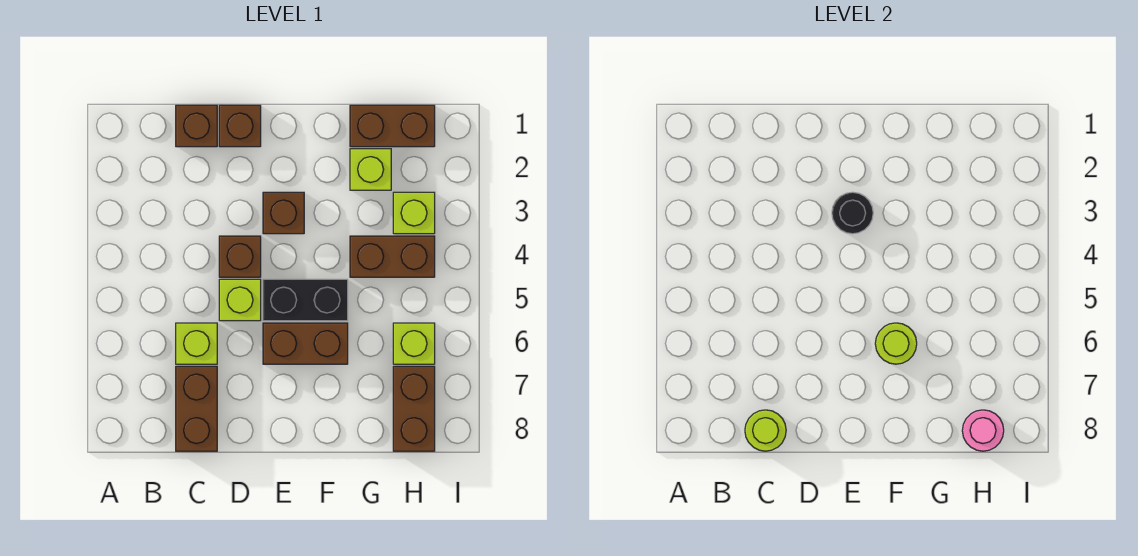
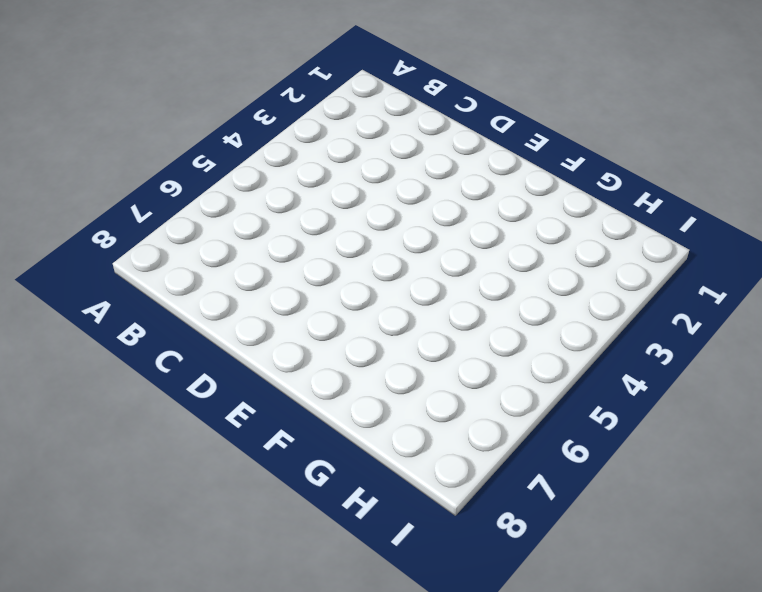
none -> brown 1x1 brick [176,105,217,147]
none -> lime 1x1 brick [176,323,217,364]
none -> brown 1x2 brick [176,366,217,451]

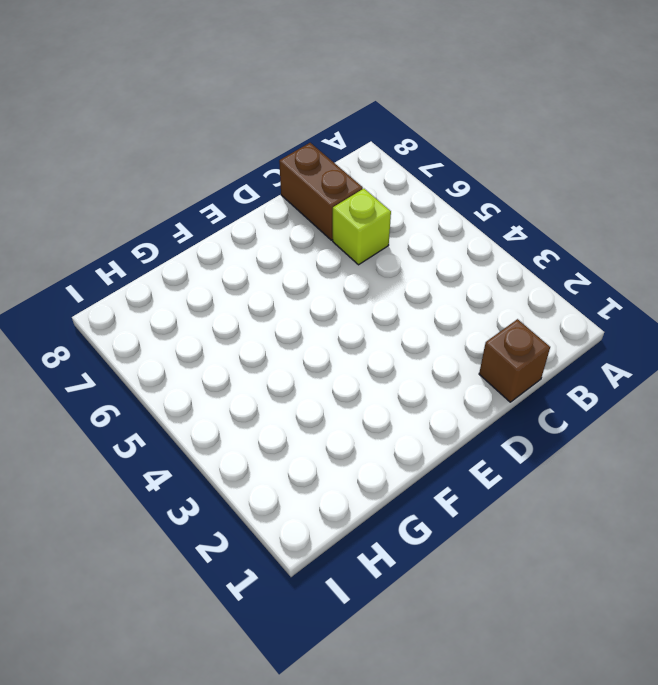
none -> brown 1x1 brick [219,105,261,147]
none -> brown 1x1 brick [219,236,261,277]
none -> lime 1x1 brick [219,279,261,321]

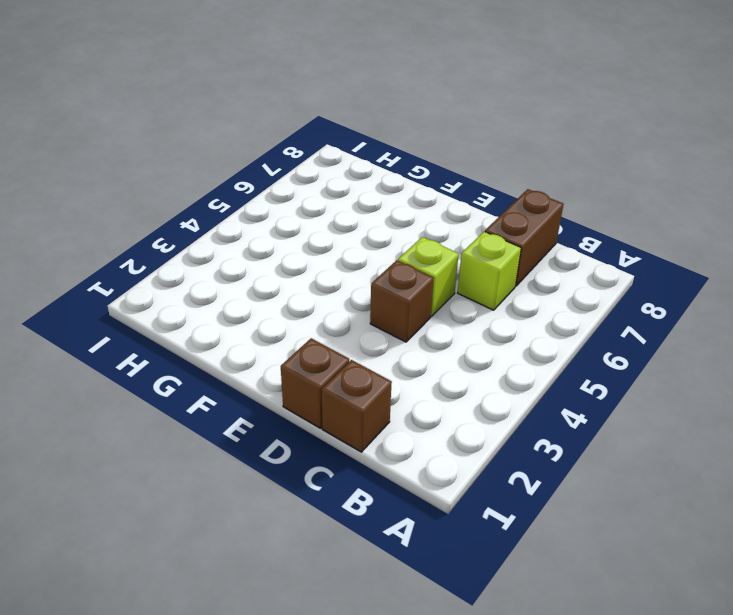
none -> brown 1x1 brick [263,192,304,234]
none -> black 1x2 brick [263,279,348,321]
none -> brown 1x2 brick [263,323,348,364]

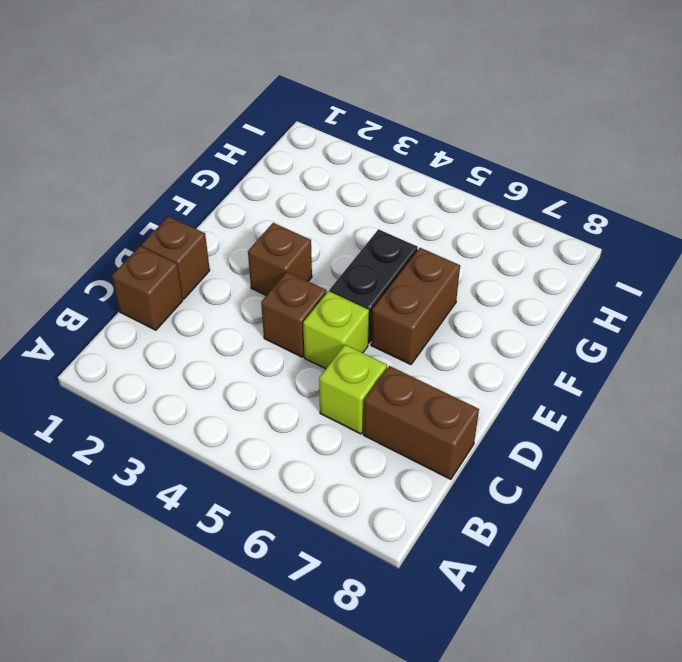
none -> brown 1x2 brick [350,105,435,147]
none -> lime 1x1 brick [350,149,391,190]
none -> brown 1x2 brick [350,236,435,277]

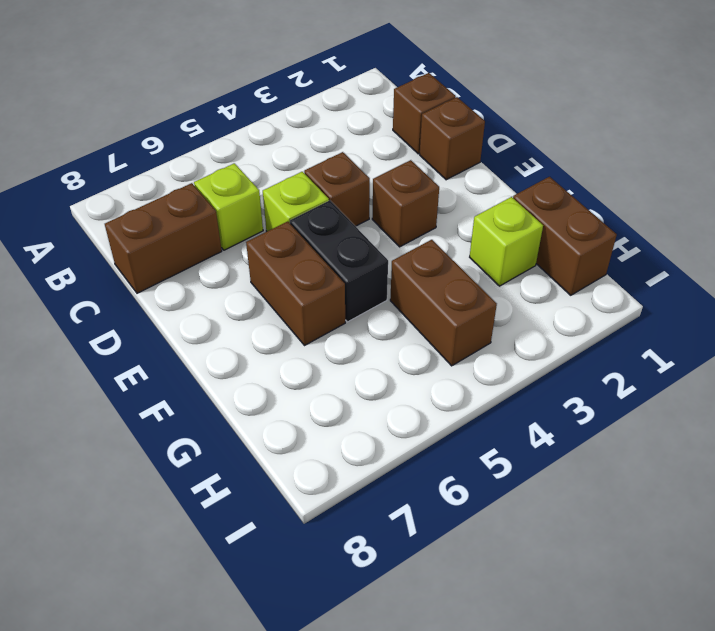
none -> lime 1x1 brick [393,192,435,234]
none -> lime 1x1 brick [393,323,435,364]
none -> brown 1x2 brick [393,366,435,451]

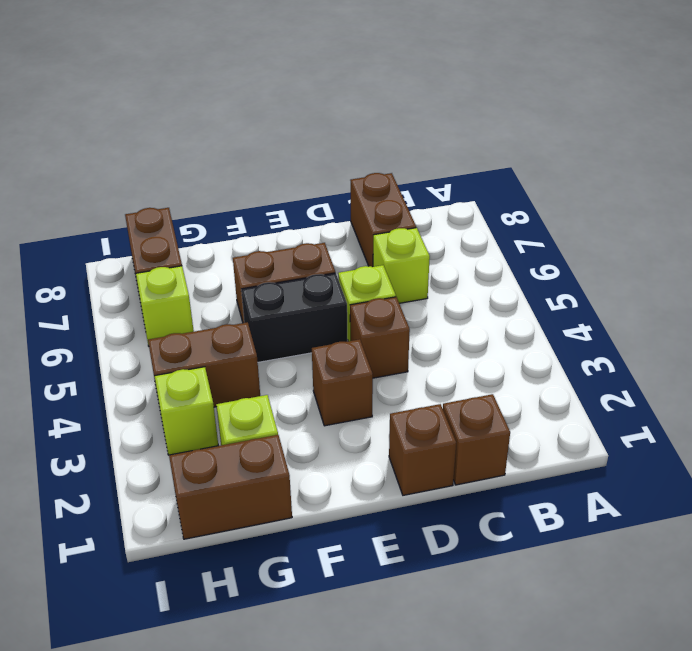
none -> lime 1x1 round brick [745,410,786,451]
none -> black 1x1 round brick [832,192,873,234]
none -> lime 1x1 round brick [875,323,917,364]

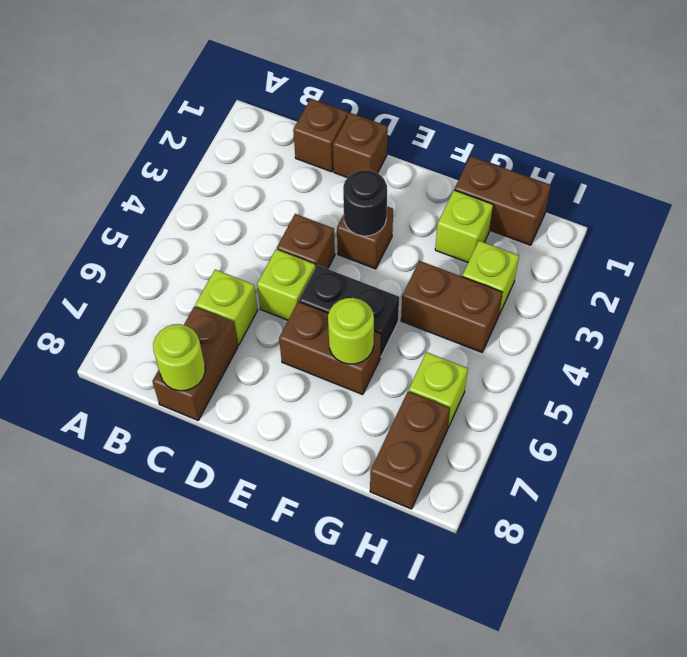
none -> pink 1x1 round brick [962,410,1004,451]

